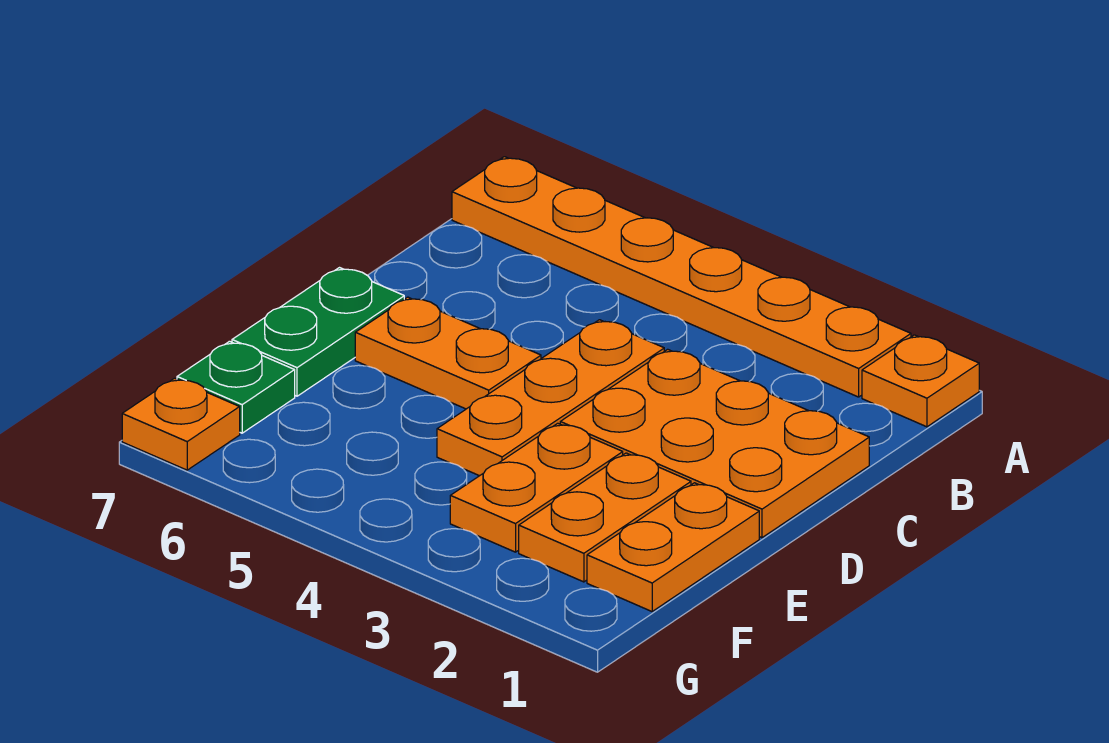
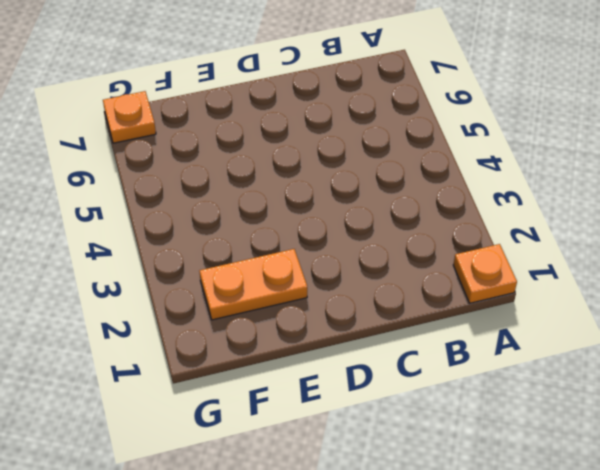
none -> orange 1x6 plate [452,157,911,397]
none -> orange 2x3 plate [560,349,869,538]

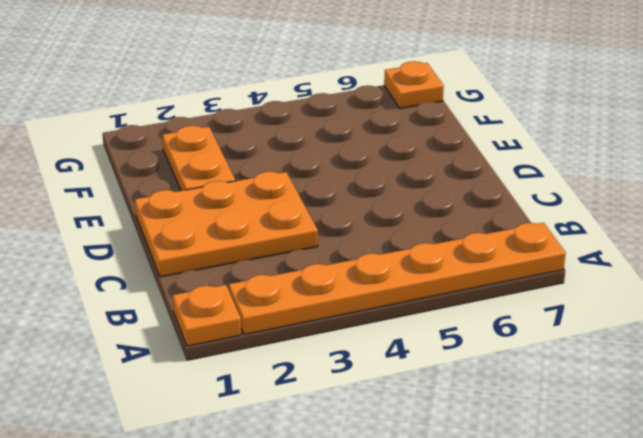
none -> orange 1x3 plate [437,320,664,476]
none -> orange 1x2 plate [355,297,541,409]

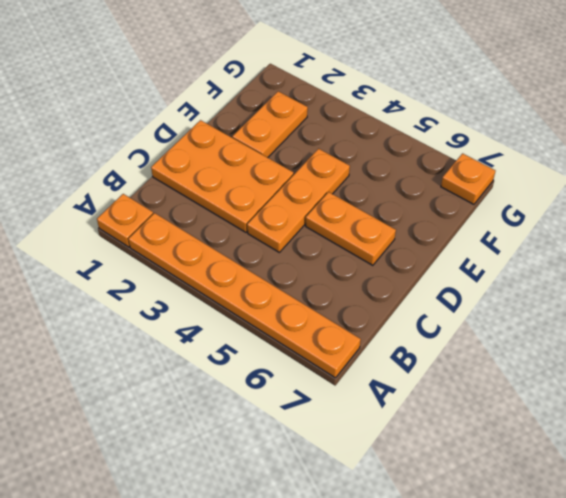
none -> green 1x2 plate [232,268,404,396]
none -> orange 1x2 plate [587,483,759,611]

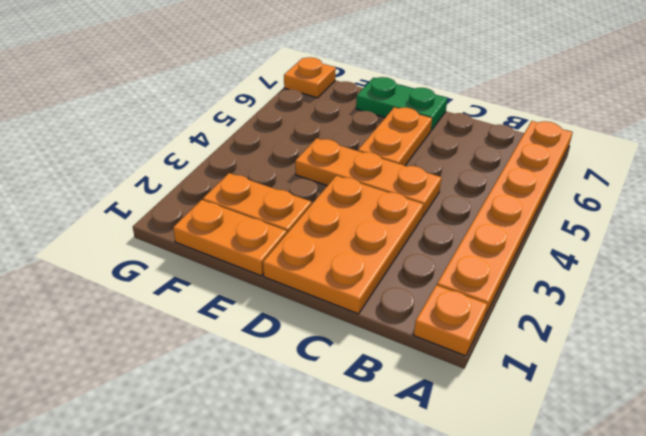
none -> orange 1x2 plate [450,423,623,552]
none -> green 1x1 plate [177,341,295,433]

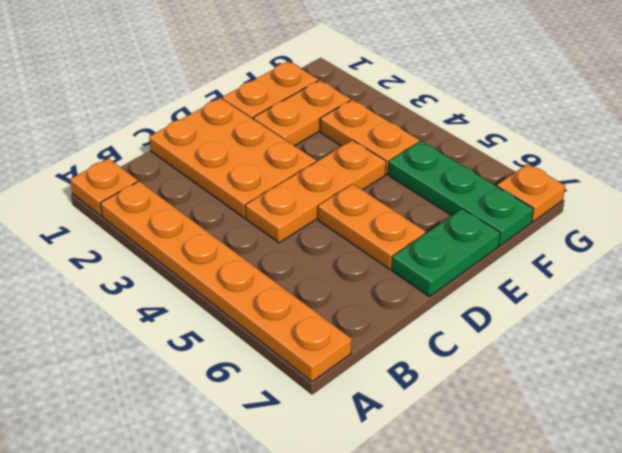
orange 1x2 plate [320,100,419,174] -> orange 1x2 plate turned to [450,423,623,552]
green 1x3 plate [388,141,533,246] -> green 1x1 plate [177,341,295,433]

